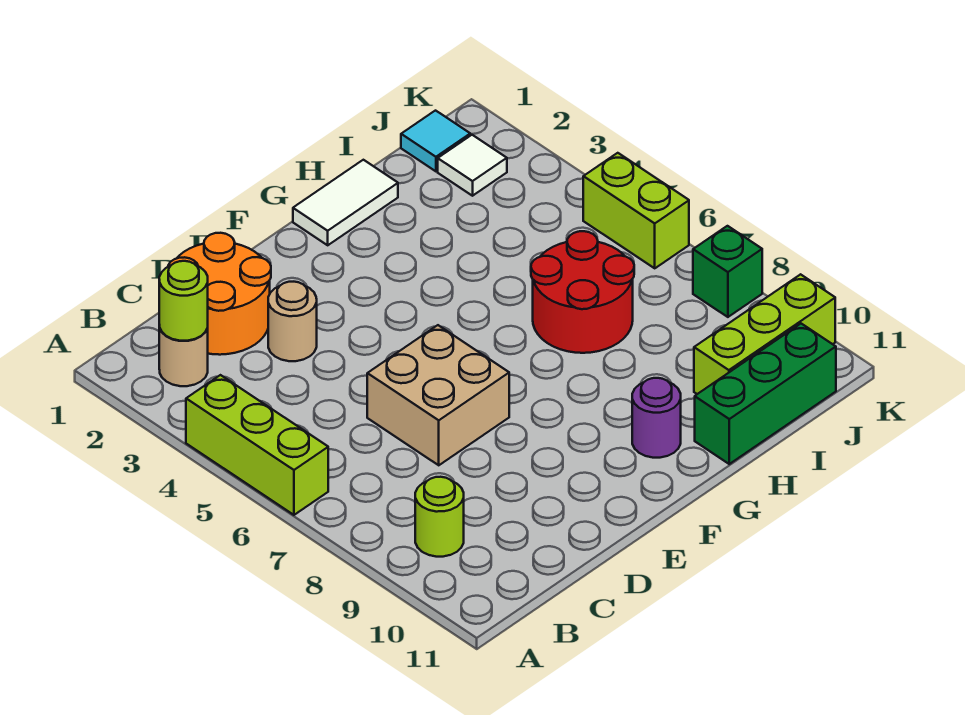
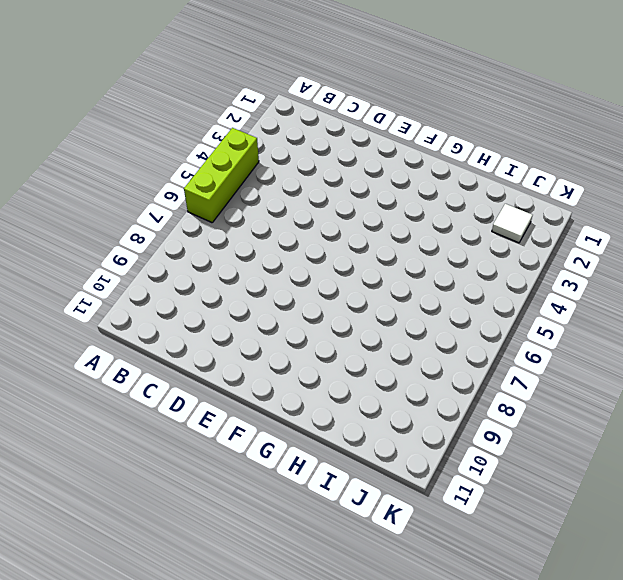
none -> tan 1x1 round brick [159,325,208,386]
none -> lime 1x1 round brick [415,477,464,557]
none -> orange 2x2 round brick [168,233,271,355]

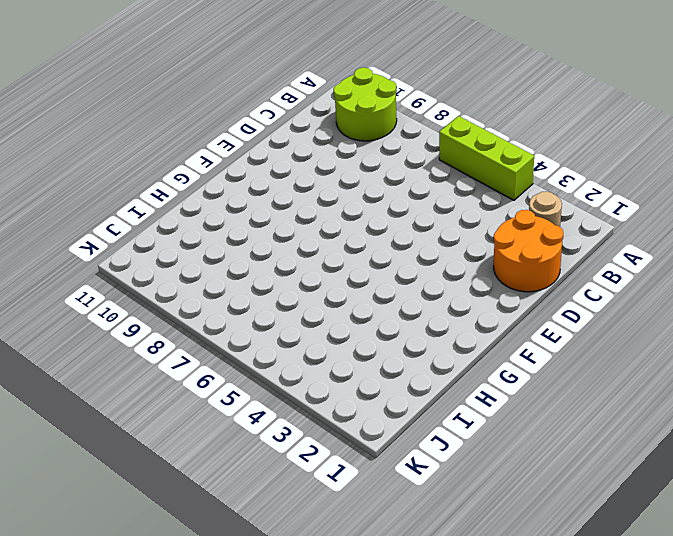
lime 2x2 round brick [334,68,397,141] -> lime 1x1 round brick [415,477,464,557]
none -> tan 1x1 round brick [268,282,317,361]
none -> tan 2x2 brick [367,325,509,465]
none -> white 1x2 tile [293,160,398,245]

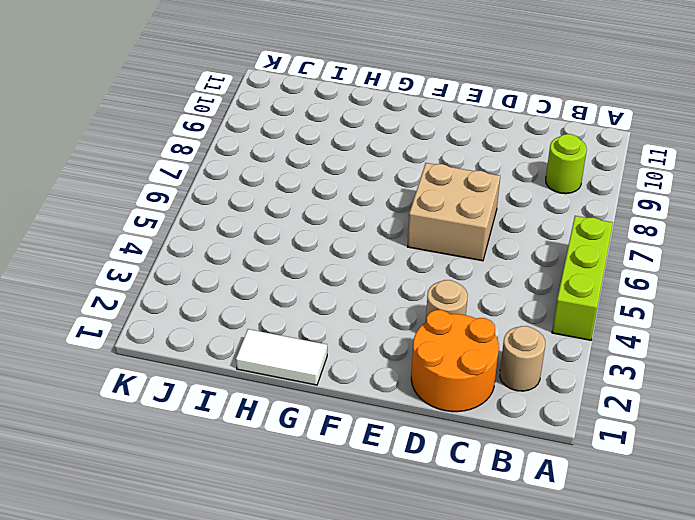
none -> purple 1x1 round brick [632,378,681,458]
none -> red 2x2 round brick [531,231,634,353]
none -> green 1x3 brick [695,324,836,464]

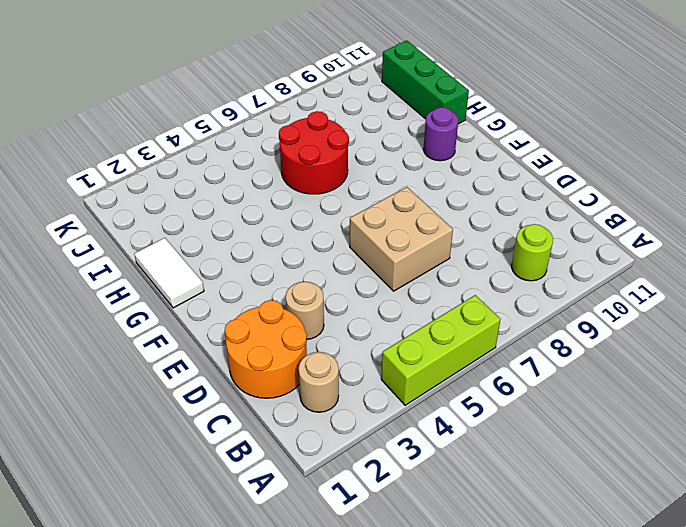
none -> lime 1x3 brick [694,274,835,394]
none -> cyan 1x1 tile [401,111,470,171]
none -> white 1x1 tile [438,135,507,196]

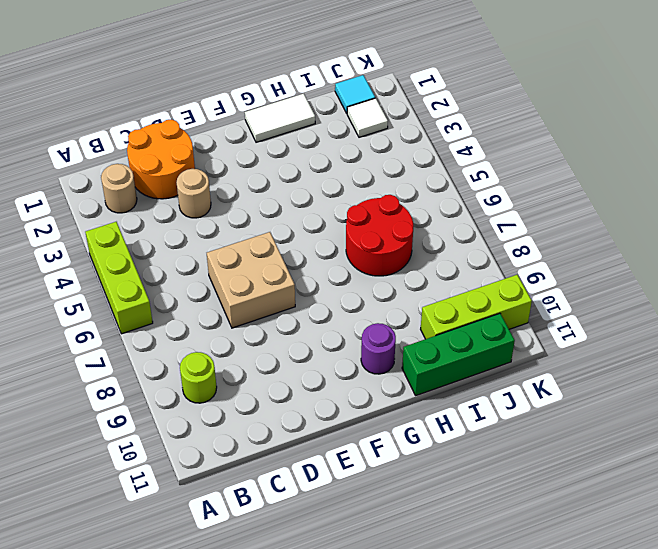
none -> lime 1x2 brick [583,153,689,268]
none -> green 1x1 brick [693,226,762,317]
none -> lime 1x1 round brick [159,261,208,341]

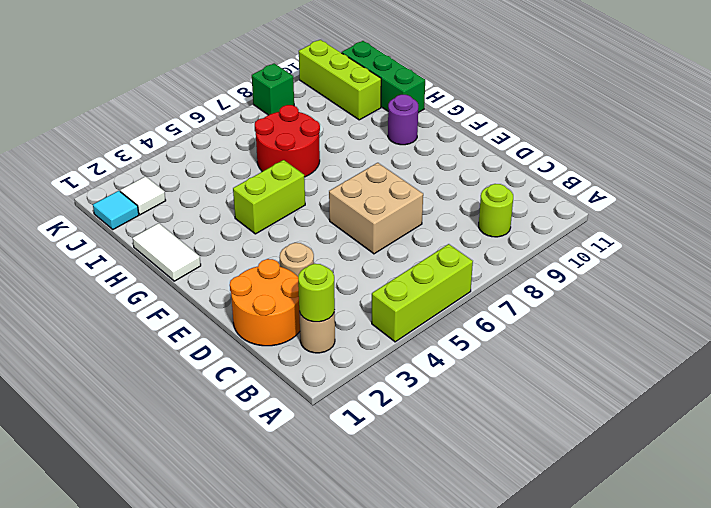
lime 1x2 brick [233,160,305,234] -> lime 1x2 brick moved to [583,153,689,268]

